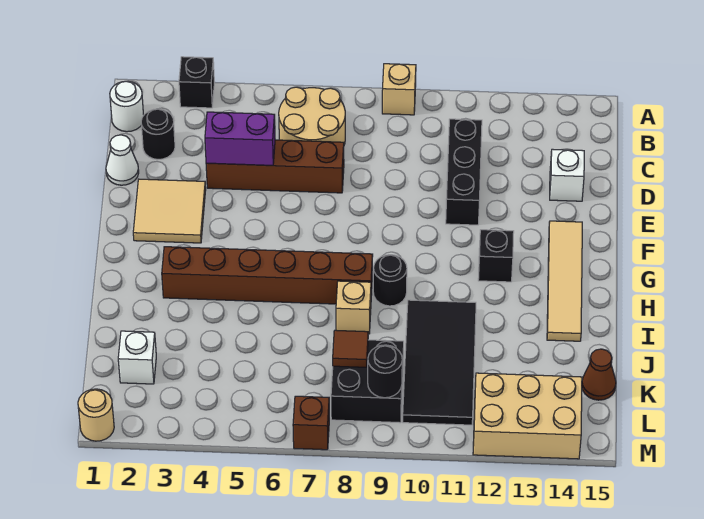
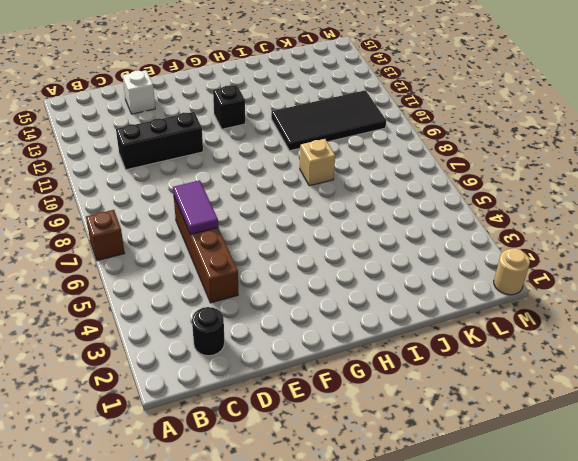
brown 1x1 brick [86,210,125,261] -> brown 1x1 brick moved to [293,396,329,450]
purple 1x2 tile [173,180,218,234] -> none
none -> black 1x1 brick [179,57,214,108]
none -> tan 1x1 brick [382,64,416,115]
none -> white 1x1 round brick [110,81,144,132]

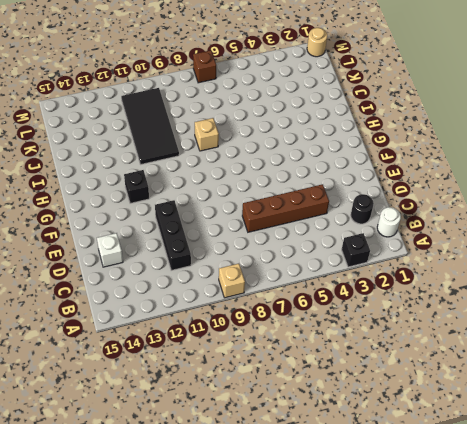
none -> tan 2x2 round brick [279,87,345,145]
none -> white 1x1 cone [106,135,139,185]
none -> tan 2x2 tile [133,179,206,243]

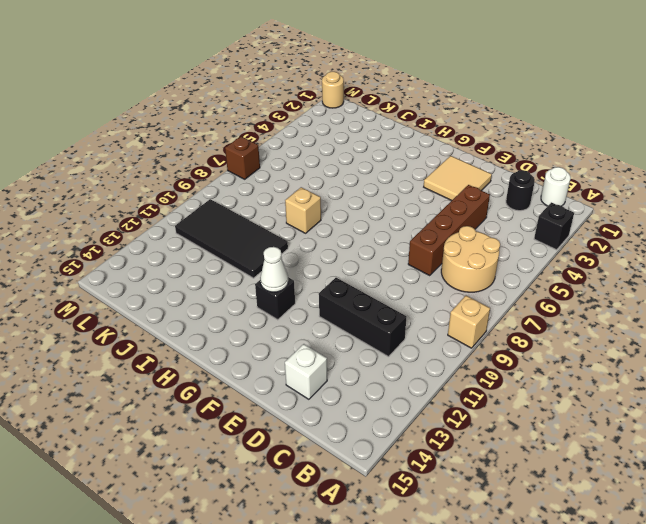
white 1x1 cone [260,247,288,292] -> white 1x1 cone moved to [106,135,139,185]
none -> tan 1x4 tile [547,221,582,341]
none -> brown 1x6 brick [162,247,373,304]
none -> black 1x1 round brick [373,255,407,306]

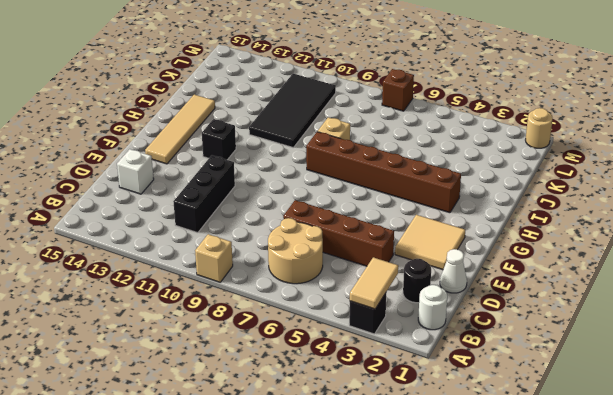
tan 1x2 tile [350,257,398,309] -> none
none -> black 1x1 round brick [373,255,407,306]
none -> white 1x1 brick [118,331,156,384]
none -> black 2x2 brick [331,340,404,423]

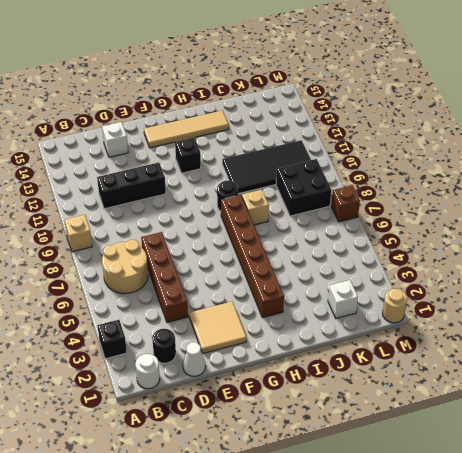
none -> brown 1x1 cone [582,349,616,400]
none -> tan 2x3 brick [473,373,582,459]
none -> purple 1x2 brick [205,112,275,165]

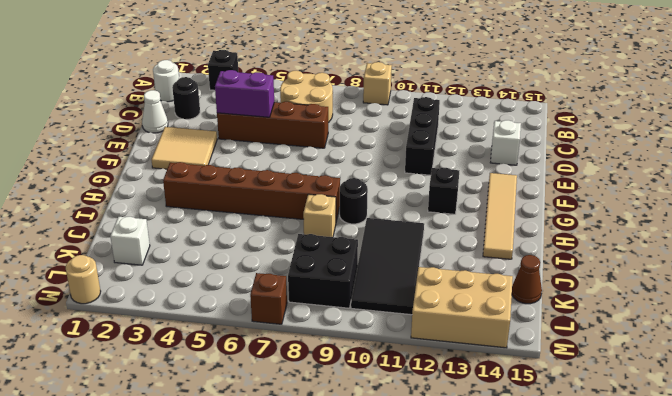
none -> brown 1x1 tile [333,330,368,367]
none -> black 1x1 round brick [368,345,402,398]

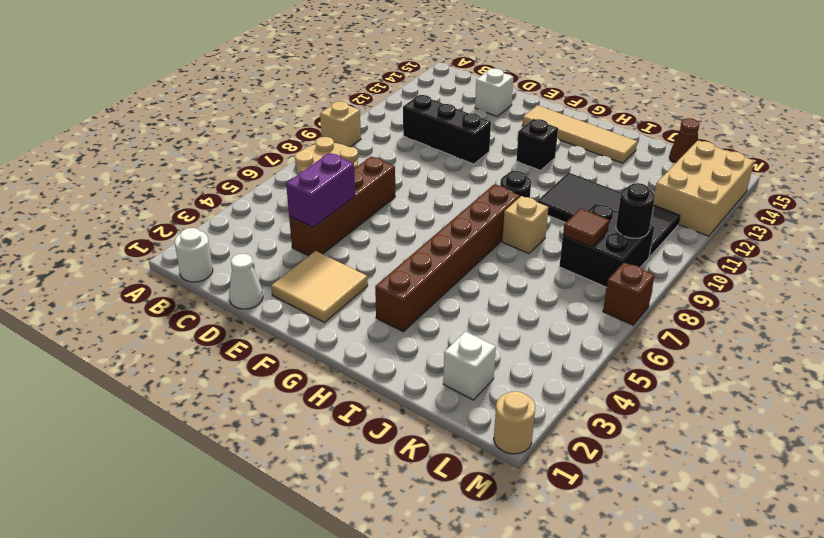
none -> black 1x1 brick [179,57,214,108]
none -> black 1x1 round brick [141,109,175,159]

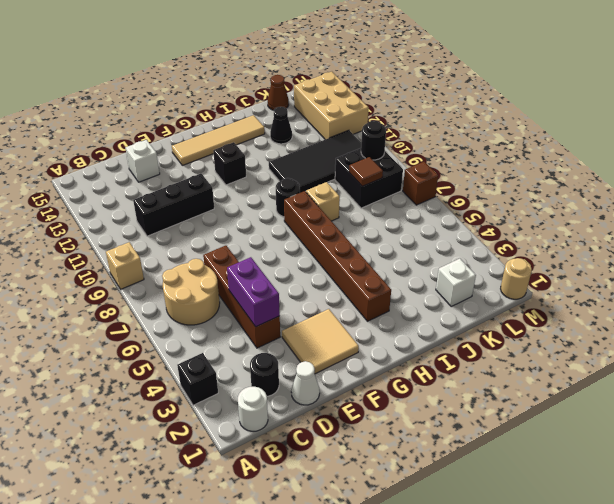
black 1x1 cone [270,107,292,144] -> none

